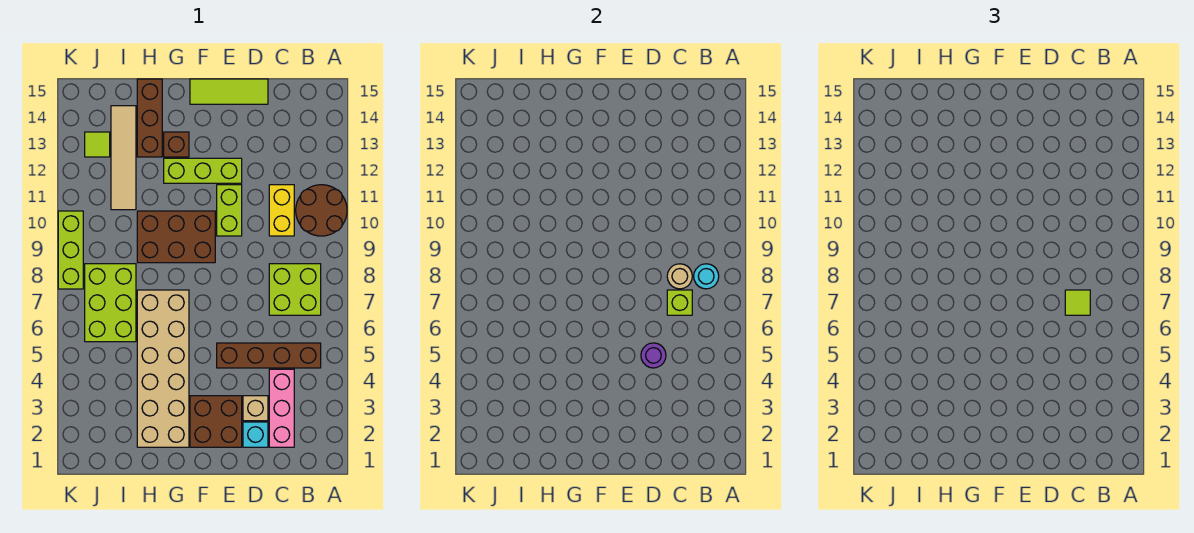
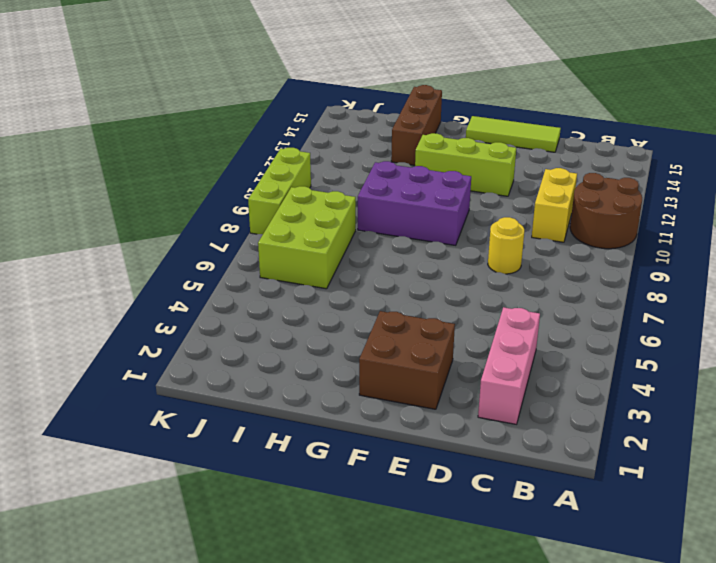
yellow 1x1 round brick [488,217,524,274] -> none
purple 2x3 brick [358,161,471,245] -> brown 2x3 brick [137,211,215,263]
none -> brown 1x4 brick [217,343,321,368]
none -> lime 2x2 brick [269,264,321,315]
none -> cyan 1x1 brick [243,422,268,447]

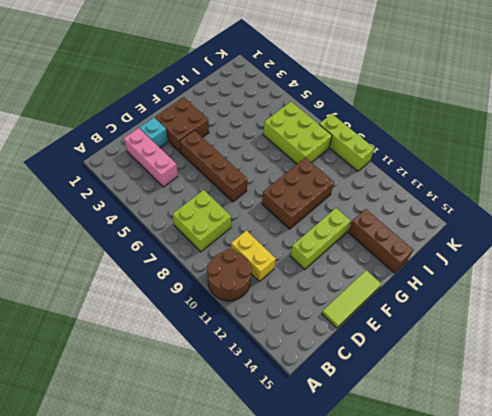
brown 1x4 brick [180,130,247,202] -> brown 1x4 brick turned to [217,343,321,368]
none -> tan 1x1 brick [243,396,268,421]
none -> lime 1x2 brick [217,185,242,236]
none -> tan 2x6 brick [137,290,189,447]

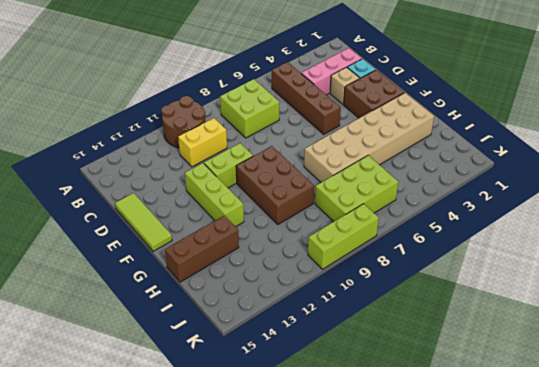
none -> brown 1x1 brick [164,132,189,157]
none -> tan 1x4 tile [111,106,136,210]
none -> lime 1x1 tile [85,132,110,157]

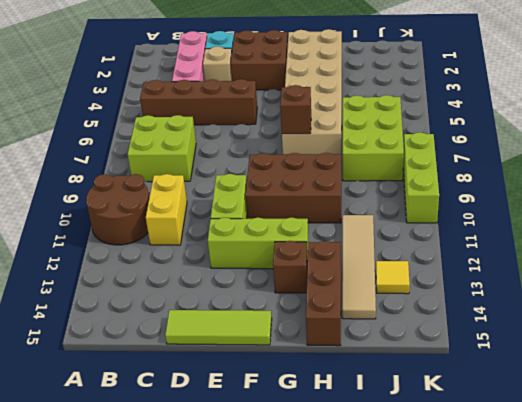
brown 1x1 brick [280,85,311,134] -> none
yellow 1x1 tile [376,261,410,294] -> lime 1x1 tile [85,132,110,157]
none -> cyan 1x1 round brick [694,264,719,289]
none -> lime 1x1 brick [667,290,692,315]
none -> tan 1x1 round brick [667,264,692,289]

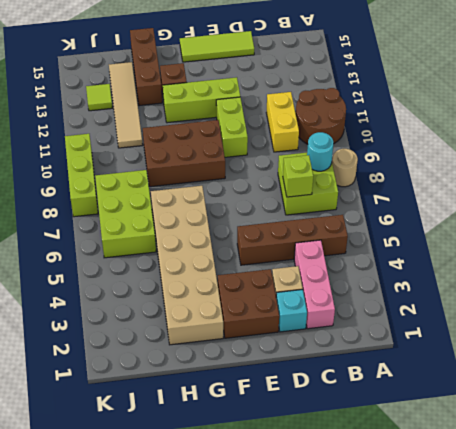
tan 1x1 round brick [332,149,358,187] -> tan 1x1 round brick moved to [667,264,692,289]
none -> purple 1x1 round brick [641,343,666,368]
none -> lime 1x1 tile [1065,290,1090,315]

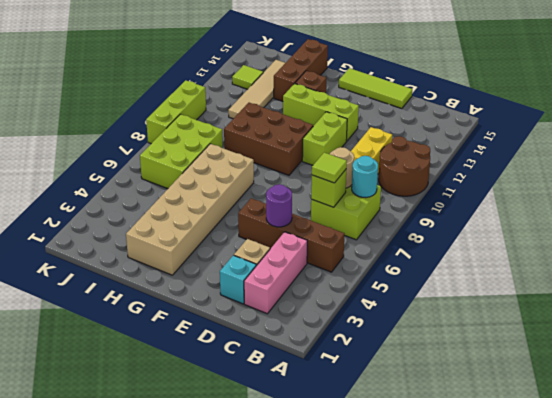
none -> brown 2x2 brick [190,396,242,447]

